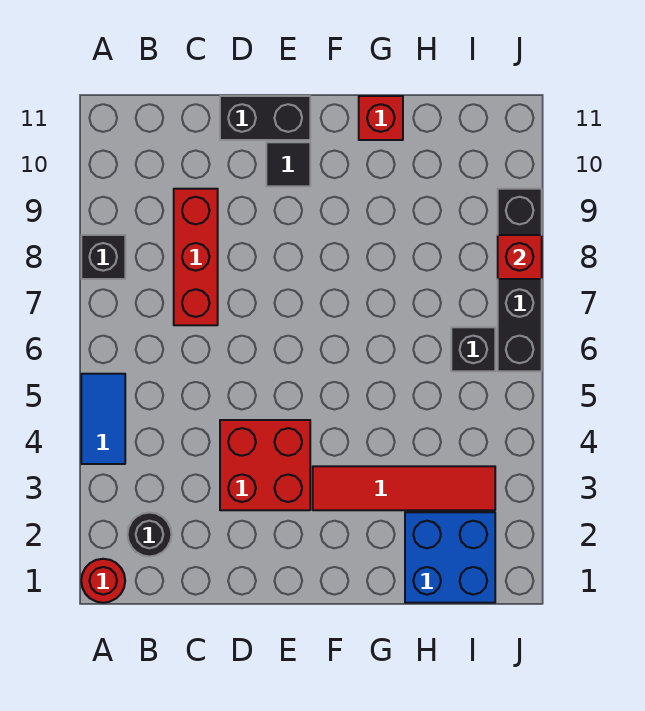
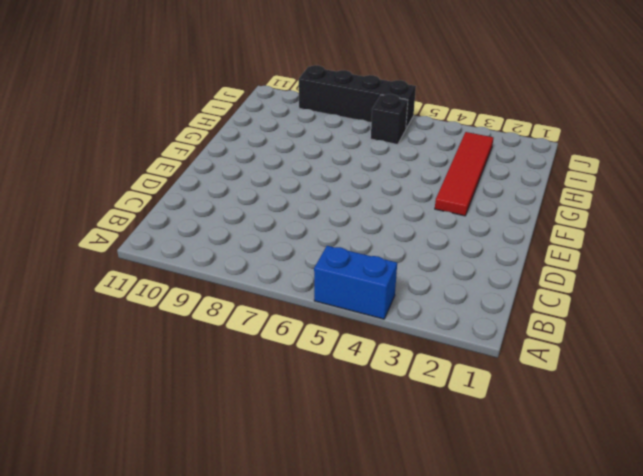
blue 1x2 brick [314,246,397,319] -> blue 1x2 tile [81,374,125,464]
none -> red 1x1 round brick [81,559,125,603]
none -> black 1x1 brick [81,235,125,279]
none -> black 1x1 round brick [128,513,171,556]

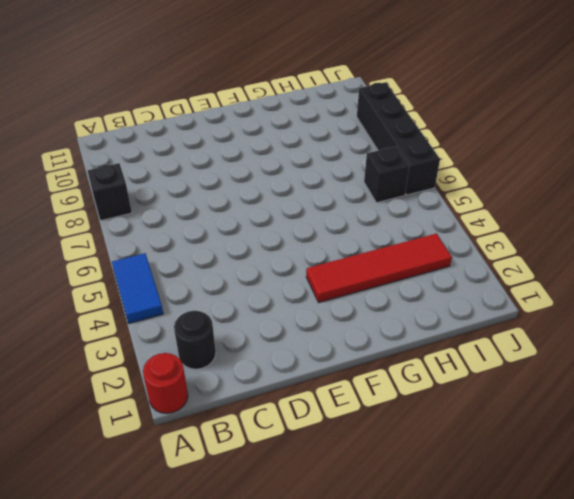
none -> red 1x3 brick [174,189,218,325]
none -> red 2x2 brick [220,420,310,510]
none -> black 1x2 brick [220,96,310,140]

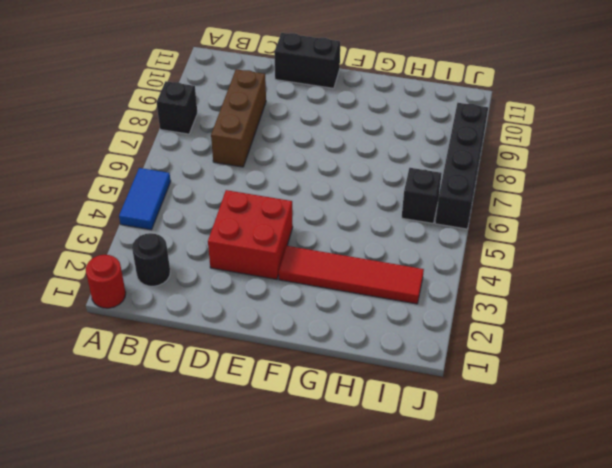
brown 1x3 brick [211,69,266,167] -> red 1x3 brick [174,189,218,325]
none -> black 1x1 tile [266,142,310,186]
none -> red 1x1 brick [359,96,403,140]
none -> blue 2x2 brick [405,512,495,603]

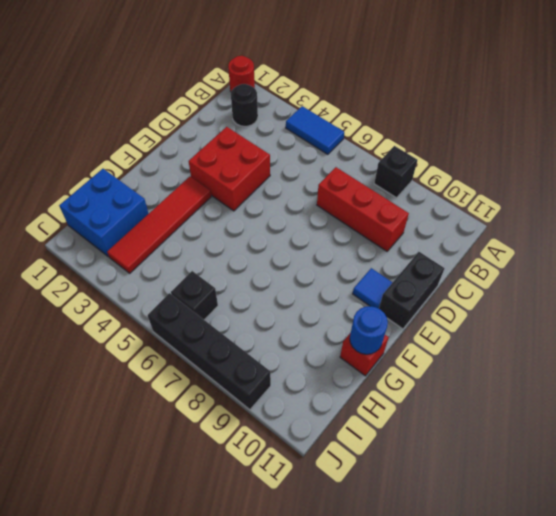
blue 1x1 tile [353,268,393,309] -> black 1x1 tile [266,142,310,186]
blue 1x1 round brick [350,306,388,354] -> none
none -> red 1x1 brick [498,235,542,279]

